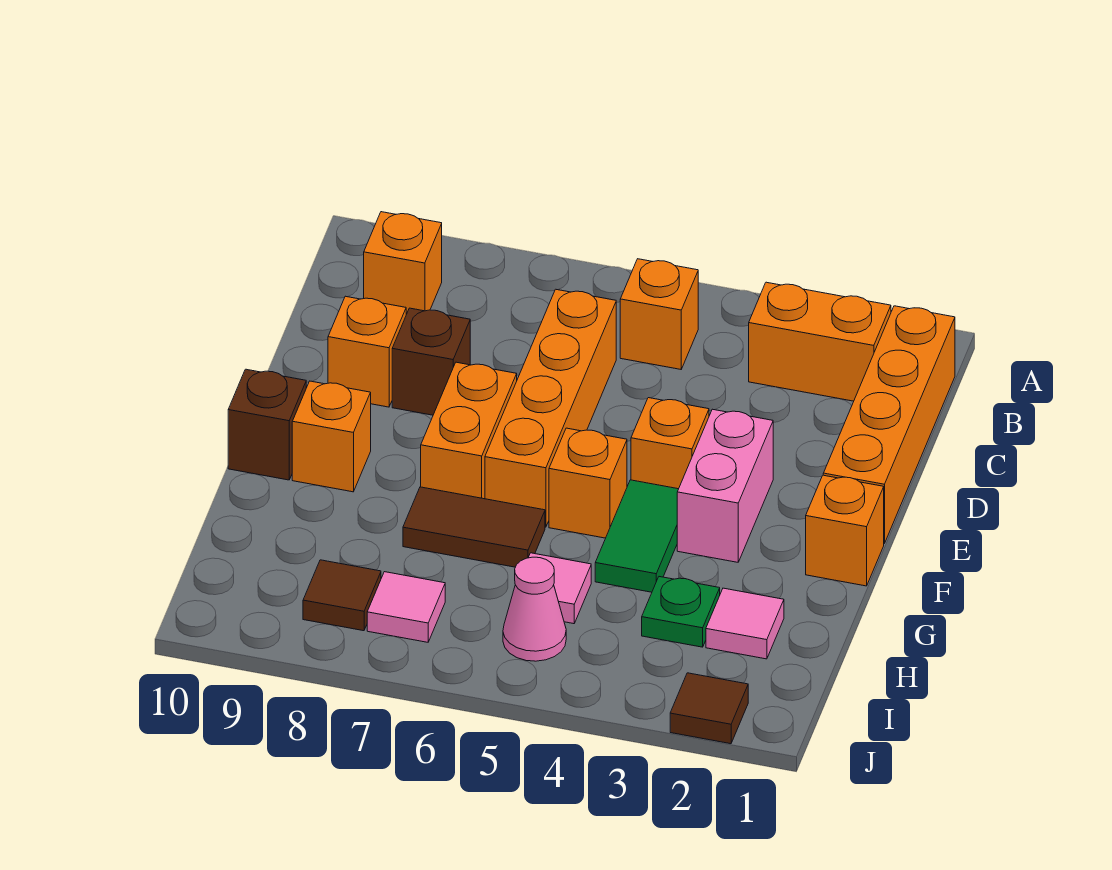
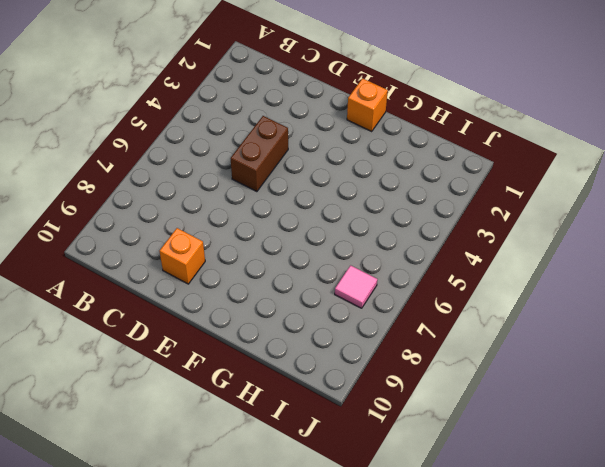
brown 1x2 brick [231,116,288,192] -> none
none -> orange 1x4 brick [823,306,955,543]
none -> orange 1x2 brick [749,282,891,401]
none -> orange 1x1 brick [620,259,698,369]

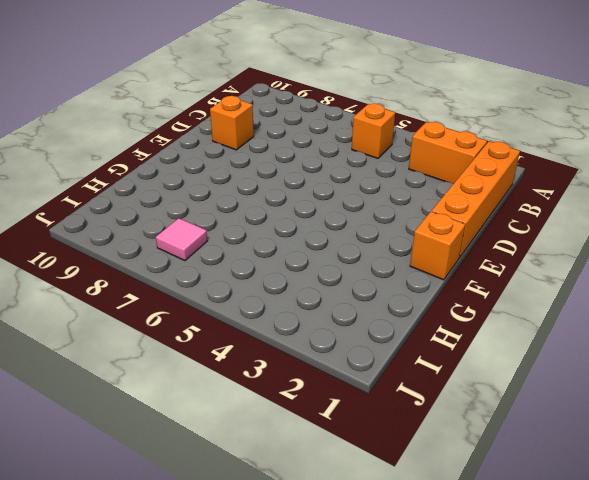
none -> orange 1x1 brick [364,212,442,314]
none -> orange 1x4 brick [485,289,616,527]
none -> brown 1x1 brick [392,308,470,415]

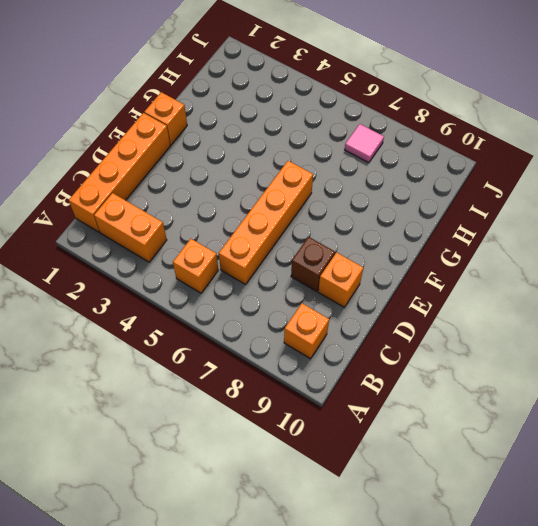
none -> pink 1x2 brick [677,409,773,562]
none -> orange 1x1 brick [631,398,709,489]
none -> orange 1x2 brick [421,362,517,499]

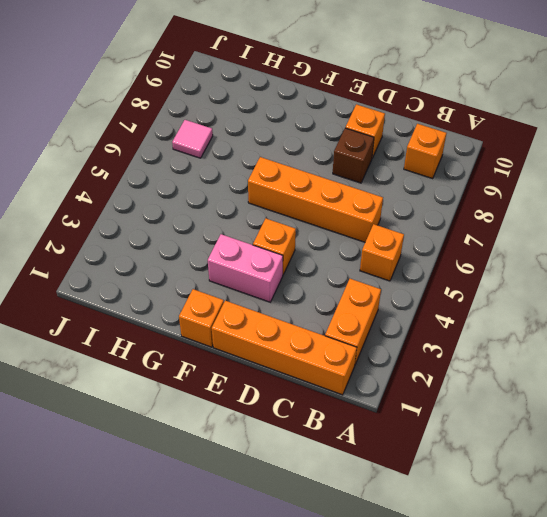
none -> orange 1x2 brick [421,362,517,499]
none -> green 1x2 tile [595,480,678,592]
none -> orange 1x1 brick [549,428,627,538]

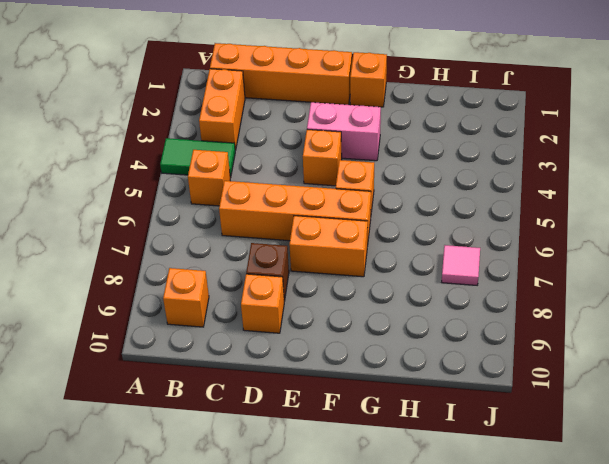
green 1x2 tile [160,138,235,178] -> green 1x2 tile moved to [595,480,678,592]
none -> orange 1x1 brick [292,381,371,492]
none -> brown 1x1 brick [228,369,306,480]
none -> brown 1x2 tile [403,487,545,567]

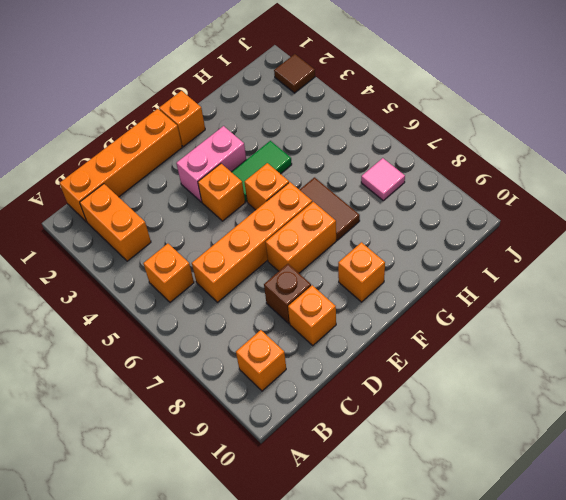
none -> brown 1x1 brick [228,369,306,480]
none -> pink 1x1 tile [706,588,784,659]
none -> green 1x1 plate [642,577,720,647]

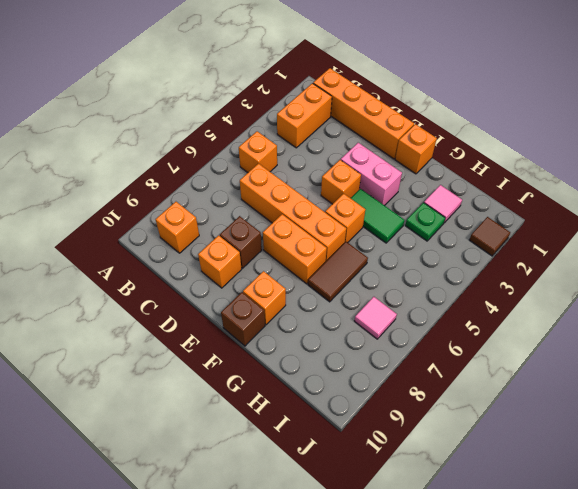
none -> pink 1x1 tile [528,553,591,624]
none -> pink 1x1 cone [503,557,566,661]
none -> brown 1x1 tile [303,560,381,631]

